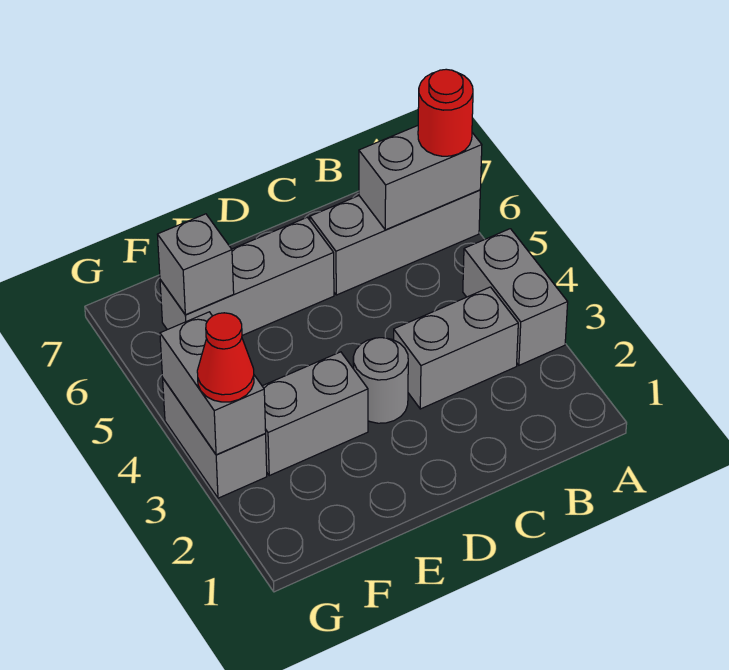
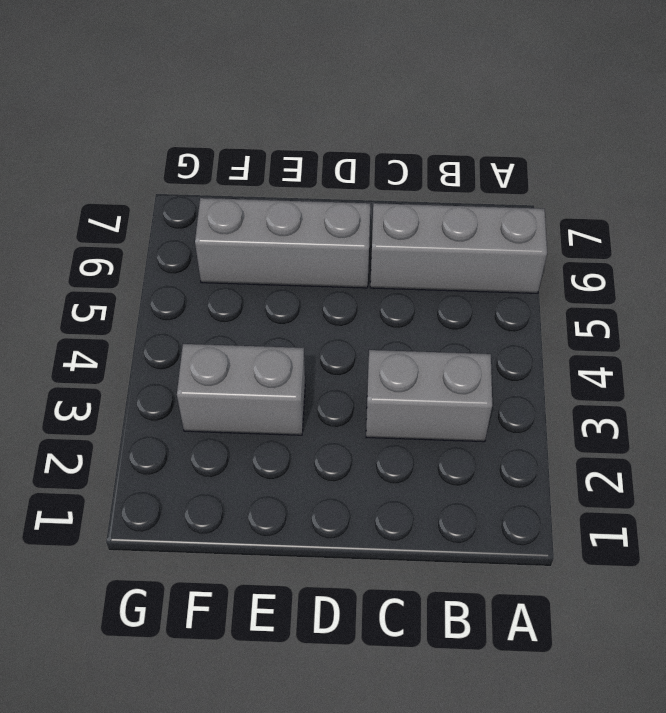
none -> grey 1x2 brick [463,229,568,365]
none -> grey 1x1 round brick [353,338,408,423]
none -> grey 1x2 brick [163,379,267,498]

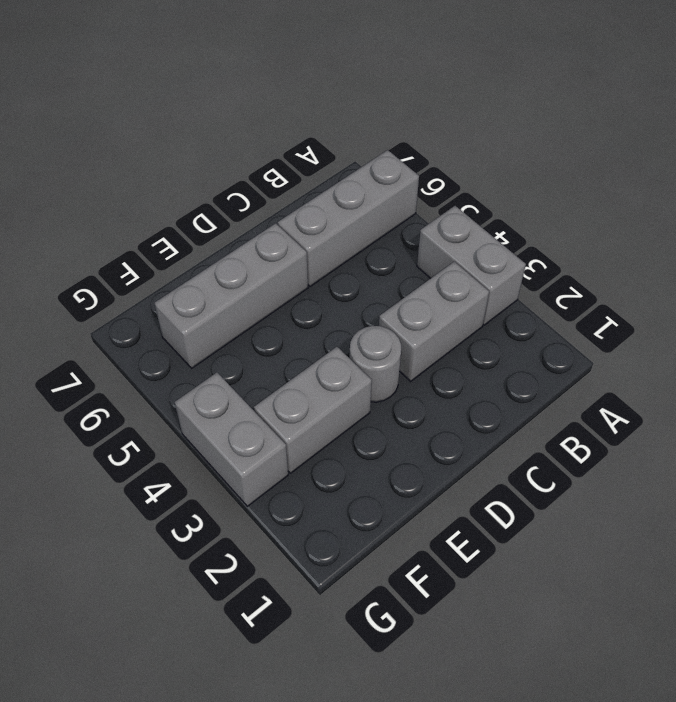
none -> grey 1x2 brick [359,126,482,230]
none -> grey 1x1 brick [157,214,234,315]
none -> grey 1x2 brick [160,312,266,455]

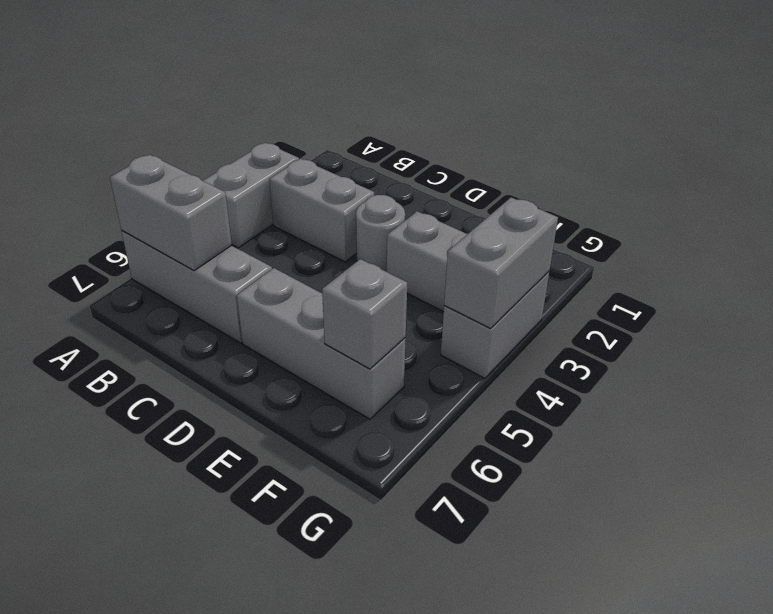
none -> red 1x1 round brick [418,69,473,156]
none -> red 1x1 cone [197,313,254,402]

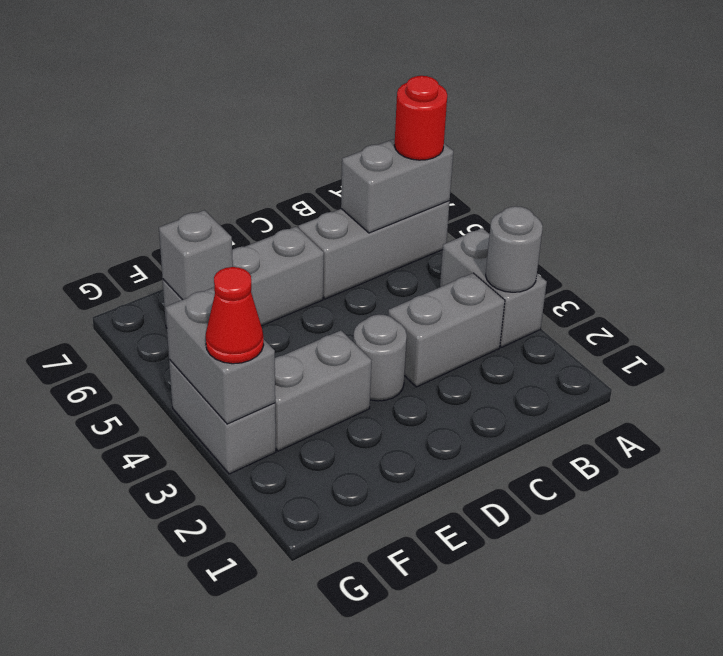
grey 1x1 round brick [486,206,543,292] -> none

